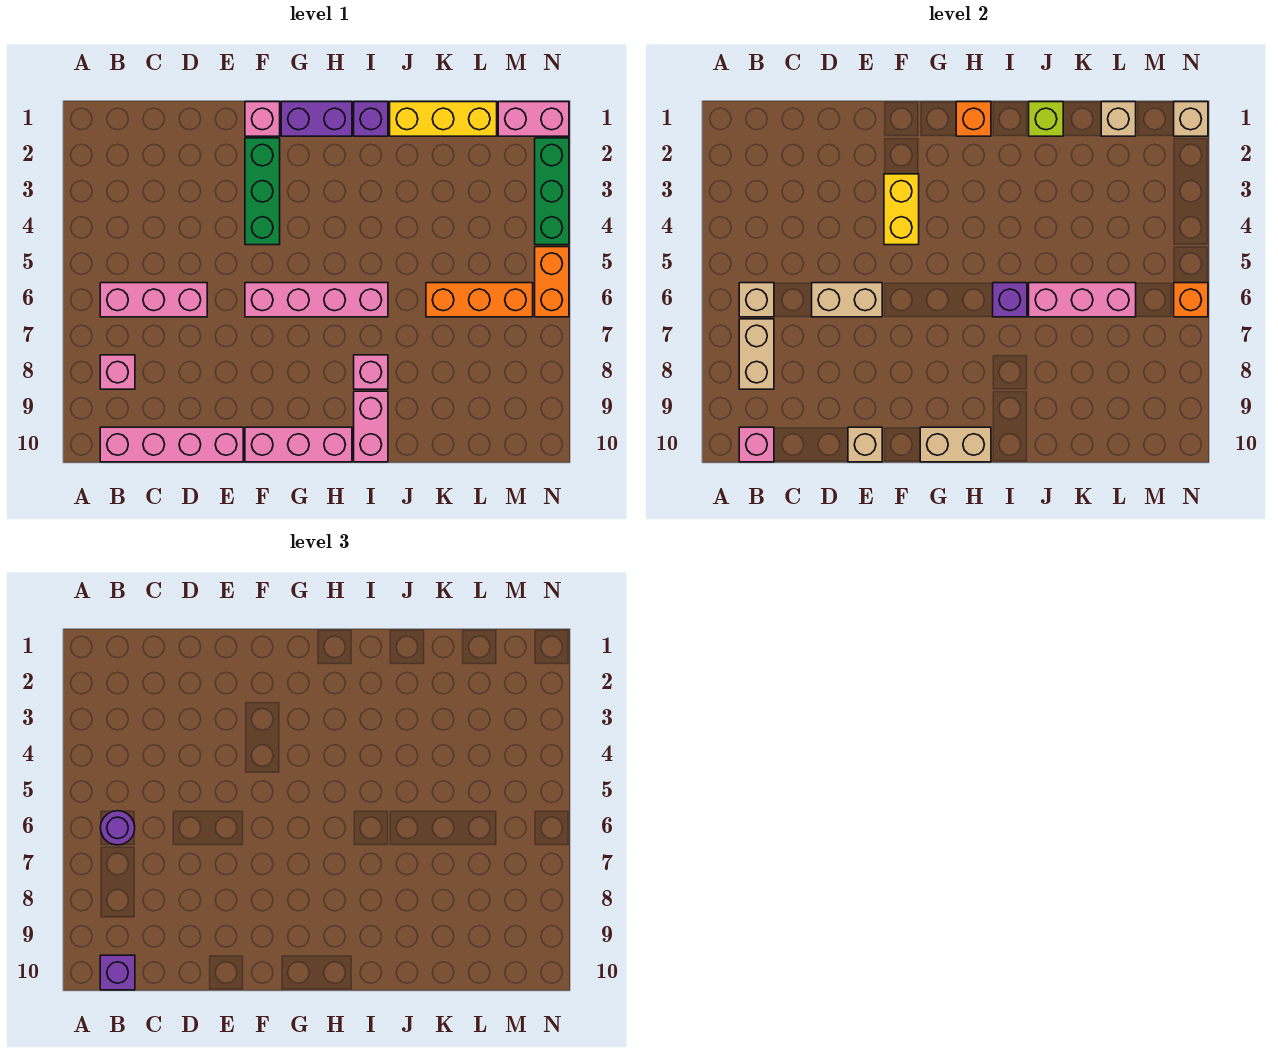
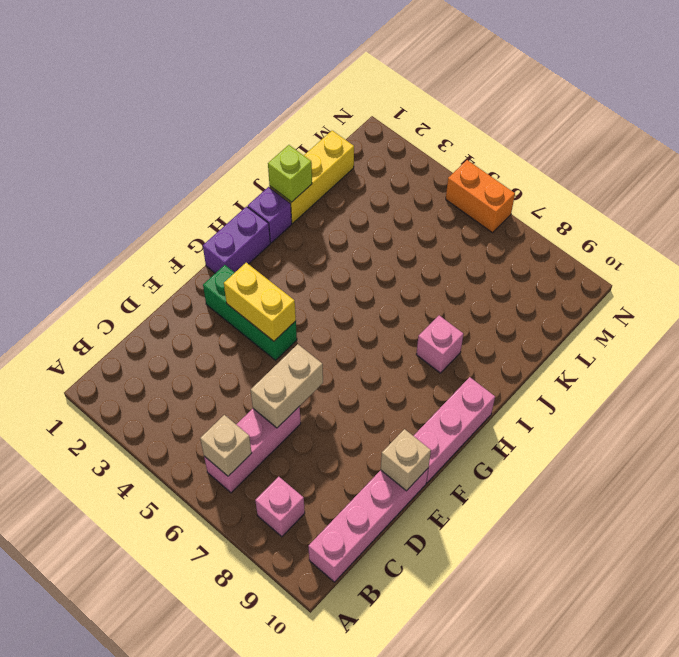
none -> pink 1x1 brick [245,102,280,136]
none -> pink 1x4 brick [245,283,388,317]
none -> pink 1x2 brick [354,391,388,462]
none -> orange 1x3 brick [426,283,533,317]

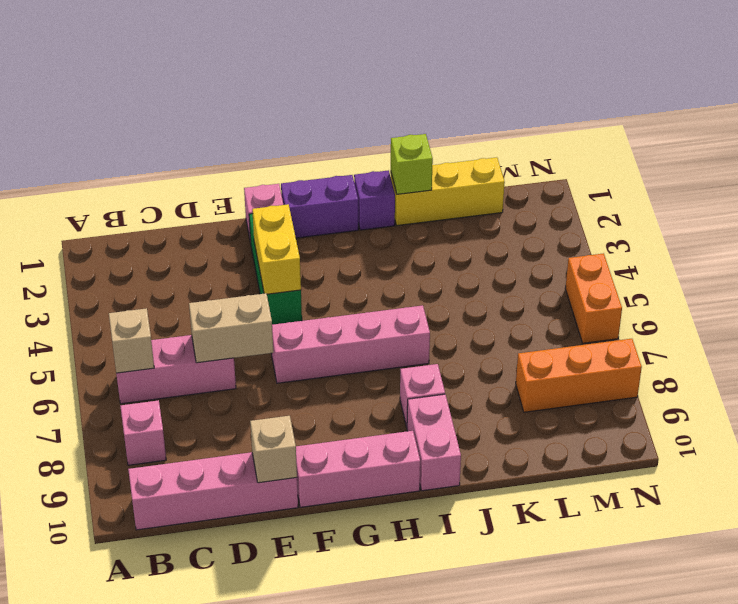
orange 1x3 brick [516,339,642,412] -> orange 1x3 brick moved to [426,283,533,317]
none -> pink 1x2 brick [498,102,569,136]
none -> green 1x3 brick [535,138,569,245]
none -> tan 1x2 brick [739,319,774,389]
none -> pink 1x1 brick [739,427,774,462]

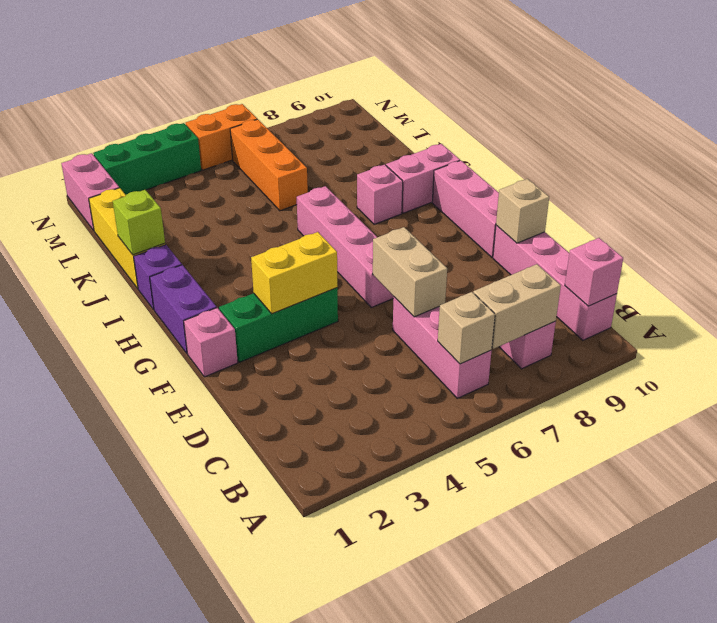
none -> tan 1x2 brick [920,427,991,462]
none -> orange 1x1 brick [956,102,991,136]
none -> purple 1x1 brick [993,283,1027,317]
none -> pink 1x3 brick [1029,283,1136,317]

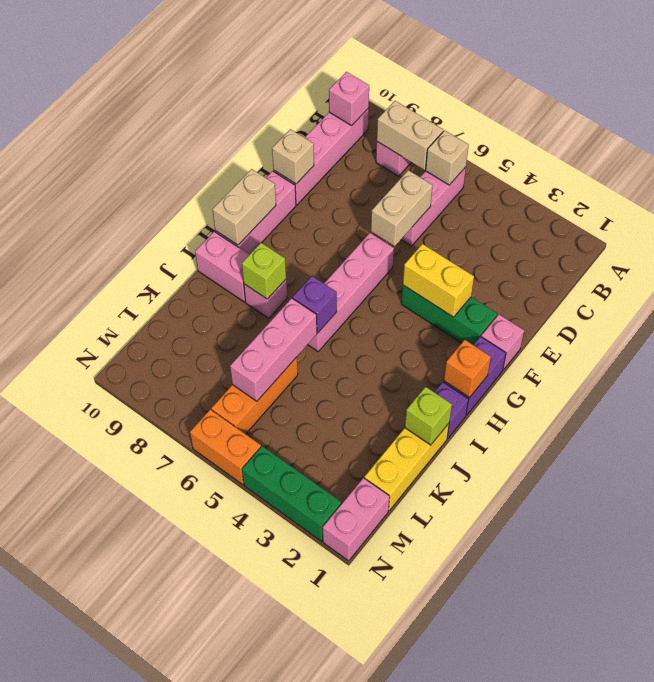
lime 1x1 brick [242,243,286,299] -> none
none -> tan 1x1 brick [1101,102,1136,136]
none -> tan 1x1 brick [1174,102,1208,136]
none -> orange 1x1 brick [1174,283,1208,317]
none -> purple 1x1 round brick [100,811,135,845]

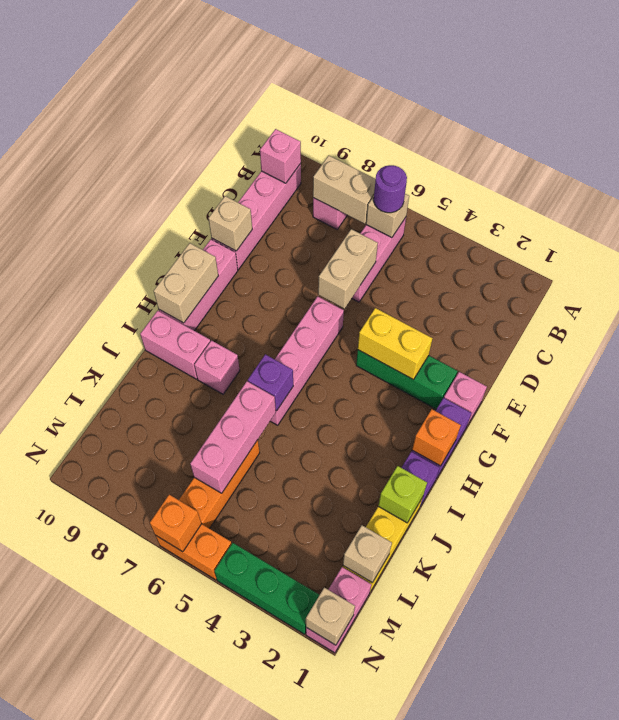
none -> purple 1x1 brick [100,955,135,990]

